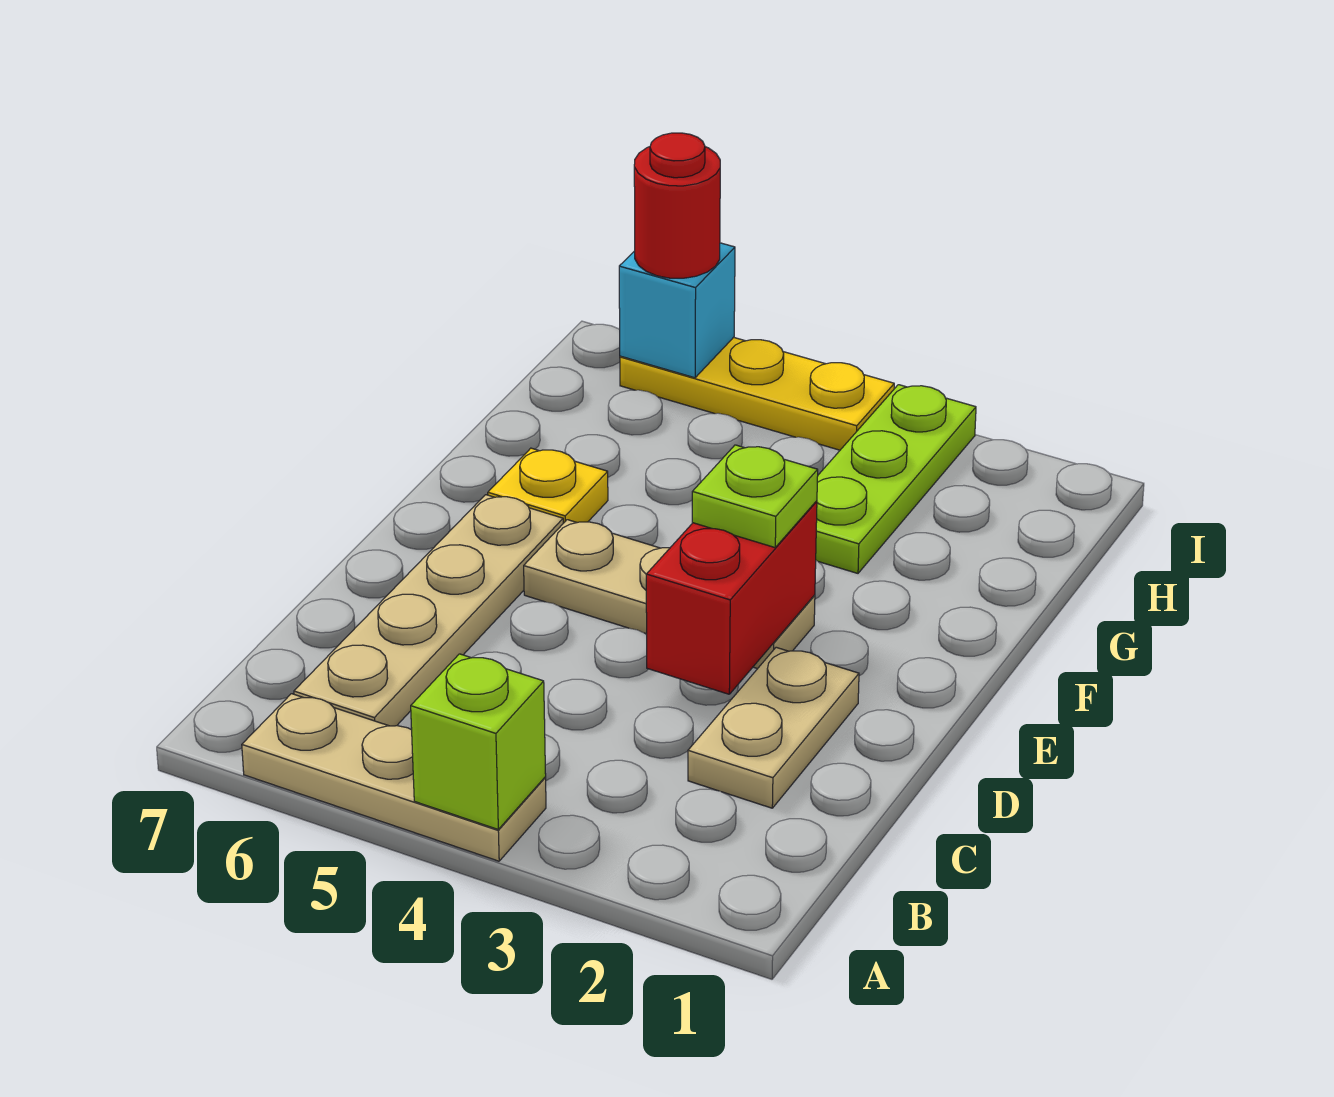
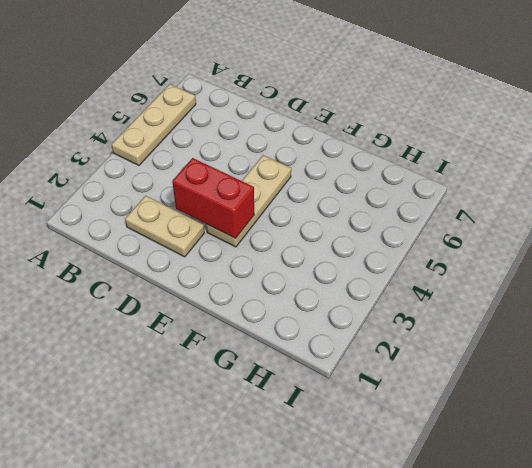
none -> tan 1x4 plate [294,495,563,726]
none -> yellow 1x1 plate [488,448,608,523]
none -> lime 1x3 plate [816,385,976,573]

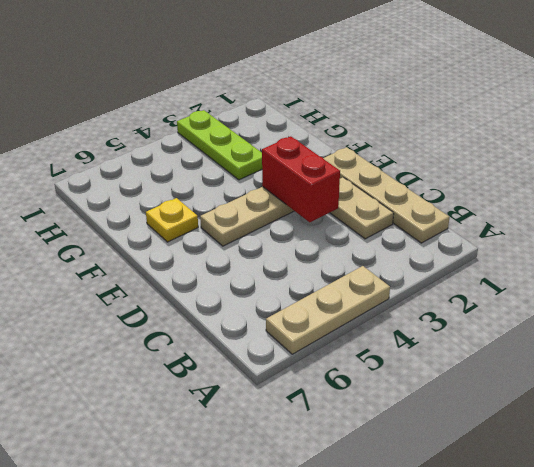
tan 1x4 plate [323,147,450,243] -> tan 1x4 plate moved to [294,495,563,726]
none -> yellow 1x3 plate [620,337,894,450]
none -> lime 1x1 brick [411,654,546,829]
none -> cyan 1x1 brick [619,243,735,378]

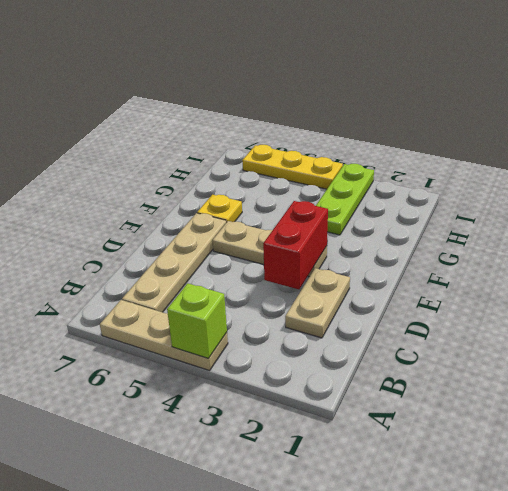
none -> cyan 1x1 brick [619,243,735,378]
none -> lime 1x1 plate [692,445,818,547]
none -> red 1x1 round brick [634,133,720,278]

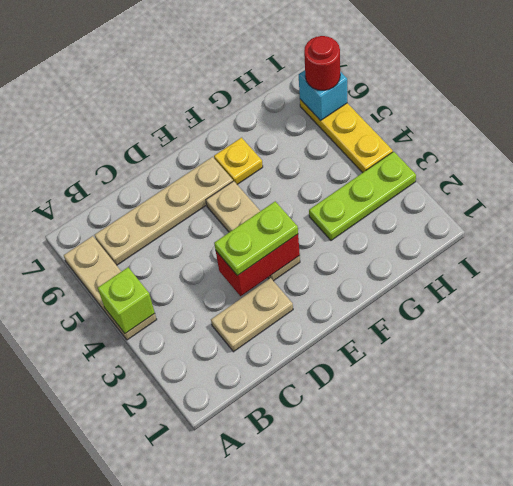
lime 1x2 plate [214,201,298,276] -> lime 1x1 plate [692,445,818,547]

